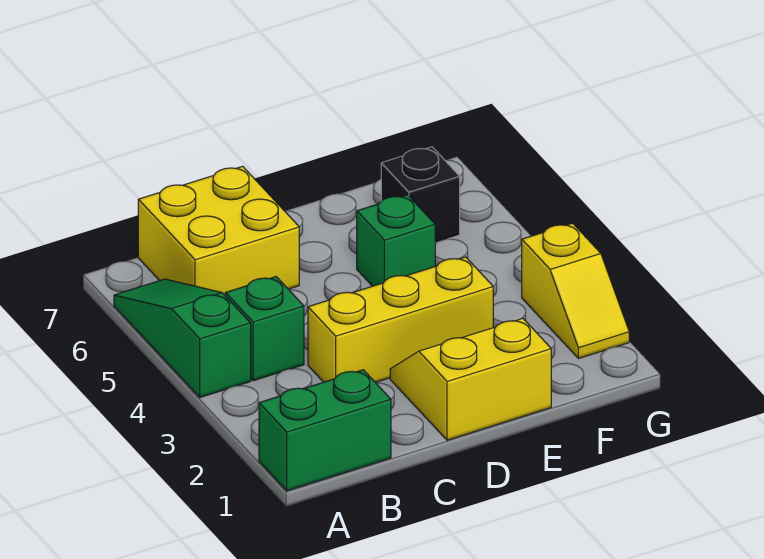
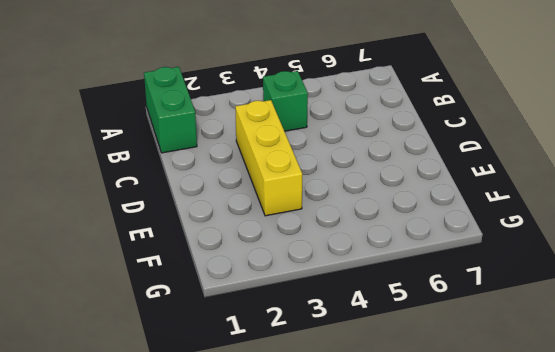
none -> green 1x3 slope [114,279,251,397]
none -> yellow 2x2 brick [138,166,299,295]

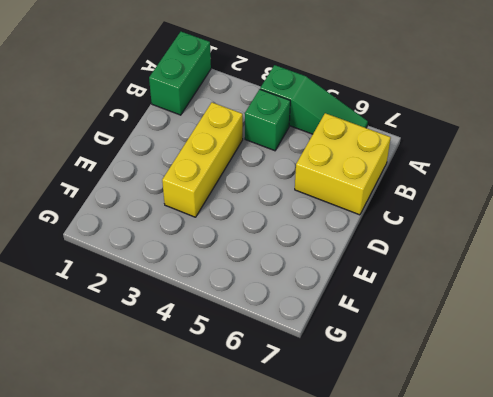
none -> yellow 2x2 slope [390,319,551,440]
none -> green 1x1 brick [357,195,435,286]

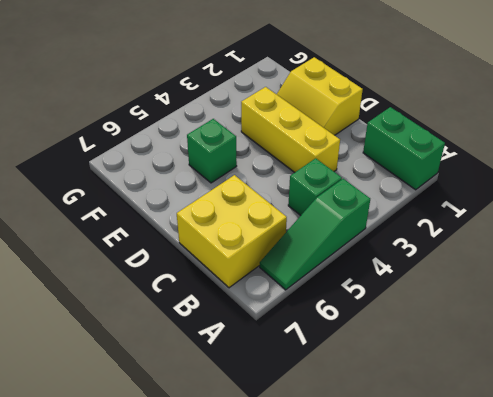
none -> black 1x1 brick [381,147,460,243]
none -> yellow 1x2 slope [522,223,629,359]

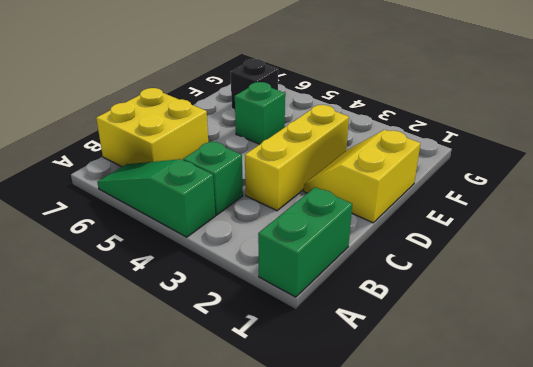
none -> yellow 1x2 slope [522,223,629,359]

